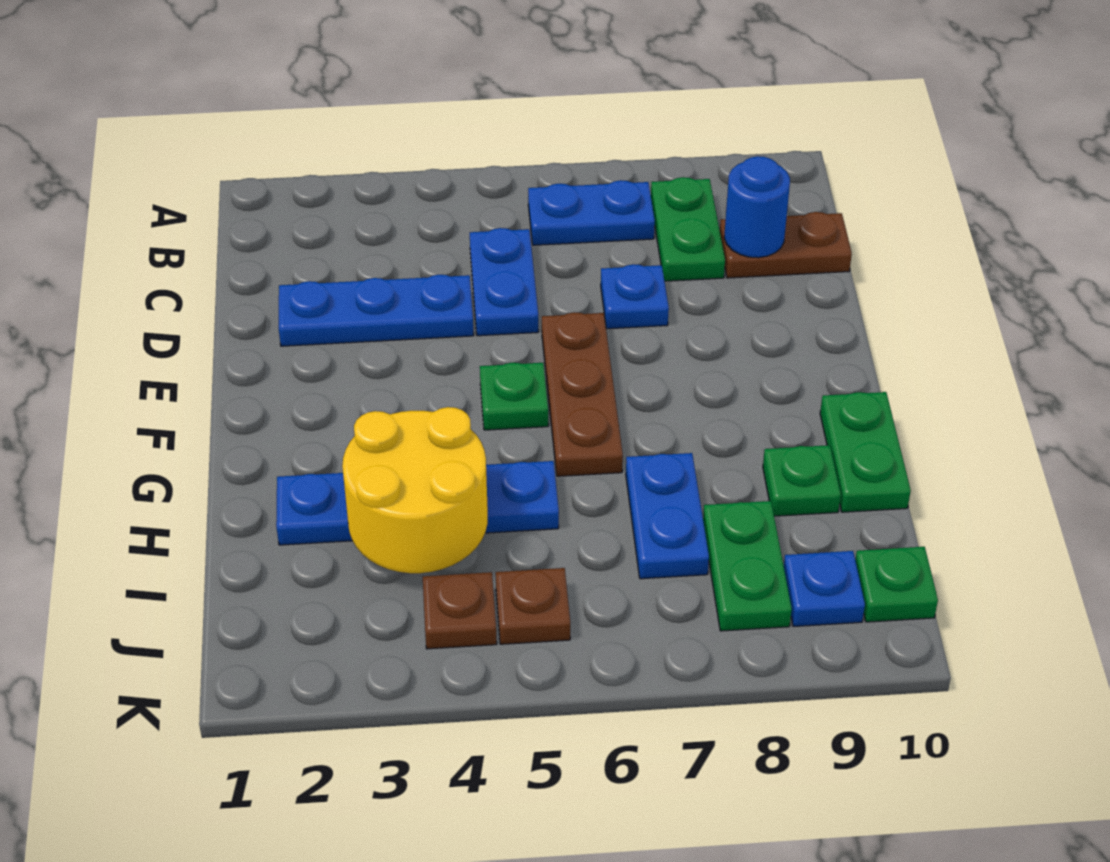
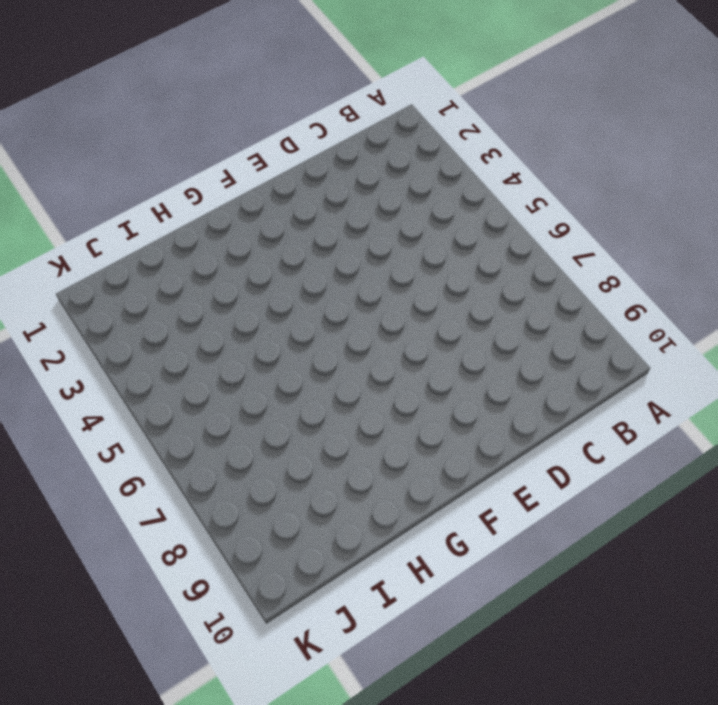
none -> blue 1x2 plate [528,180,655,245]
none -> green 1x2 plate [651,177,725,281]
none -> blue 1x2 plate [470,228,539,336]

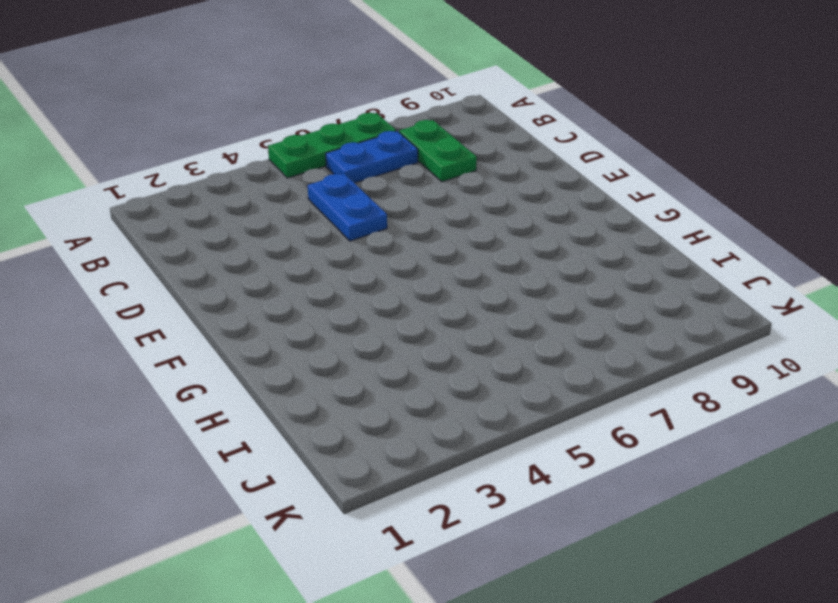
green 1x3 plate [268,113,396,178] -> none
none -> brown 1x2 plate [720,212,852,278]
none -> blue 1x3 plate [279,275,474,346]
none -> blue 1x1 plate [601,264,669,329]

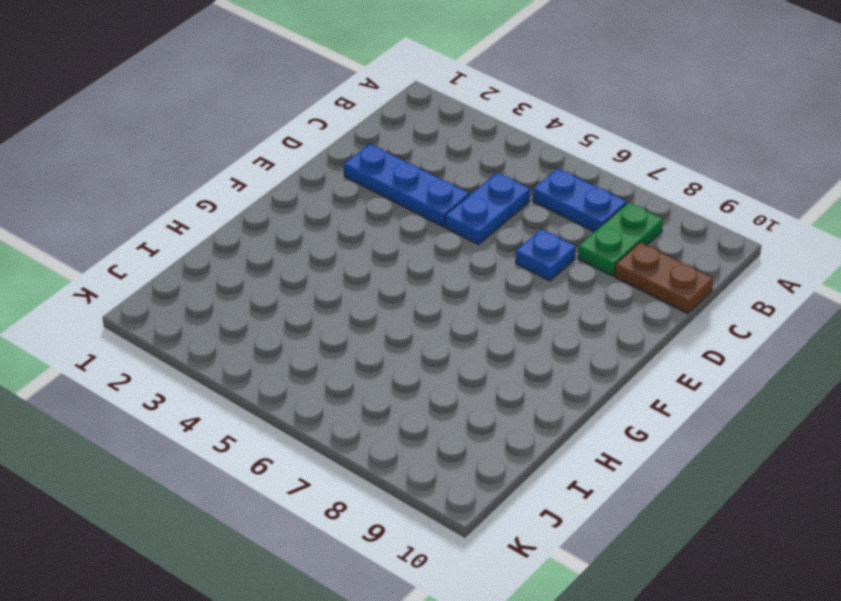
none -> brown 1x3 plate [542,312,623,476]
none -> green 1x1 plate [480,363,548,430]
none -> green 1x2 plate [820,392,911,512]

